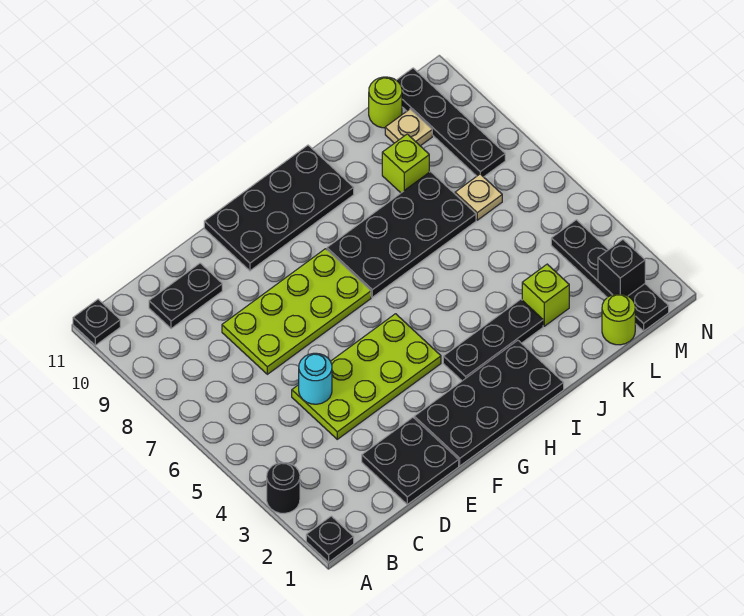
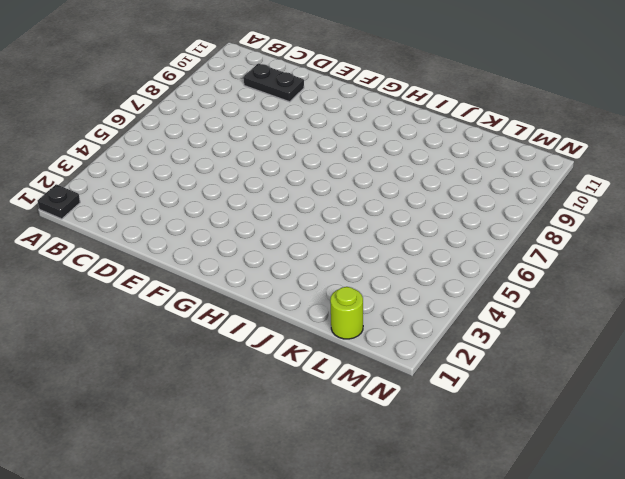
none -> black 1x1 round brick [267,462,300,513]
none -> black 1x1 plate [73,299,120,345]
none -> black 2x2 plate [362,418,459,504]

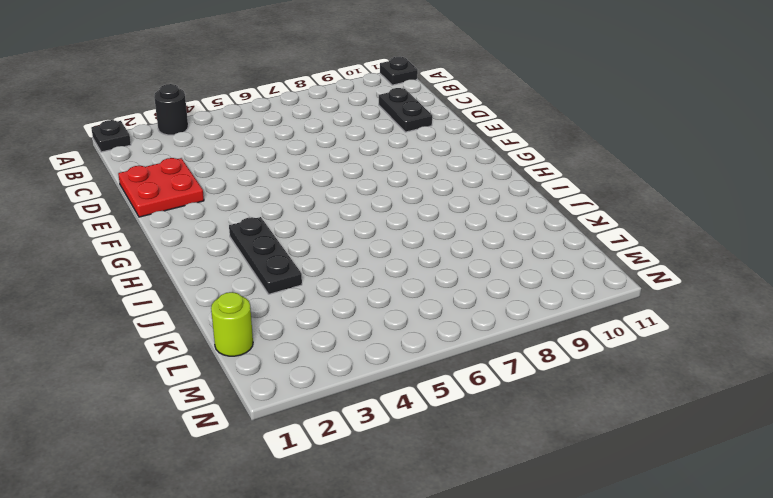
red 2x2 plate [118,158,204,217] -> black 2x2 plate [362,418,459,504]
none -> lime 2x4 plate [292,314,441,439]
none -> lime 2x4 plate [222,249,371,374]
none -> black 2x4 plate [414,340,564,466]

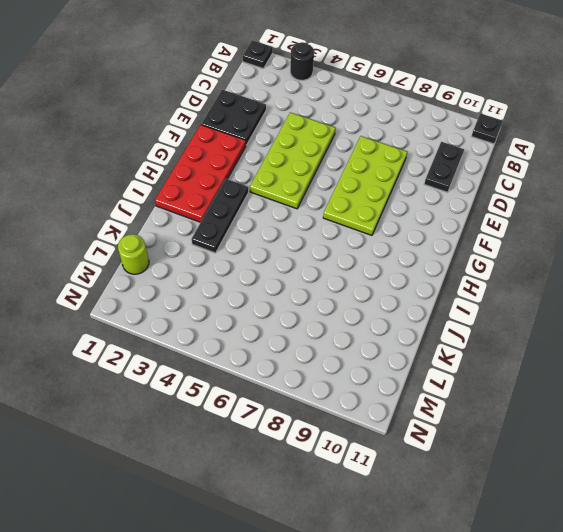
red 2x4 plate [155,125,246,222] -> black 2x4 plate [414,340,564,466]
none -> black 2x4 plate [204,145,354,271]
none -> black 2x4 plate [327,172,476,297]
none -> lime 1x1 brick [522,264,569,326]

